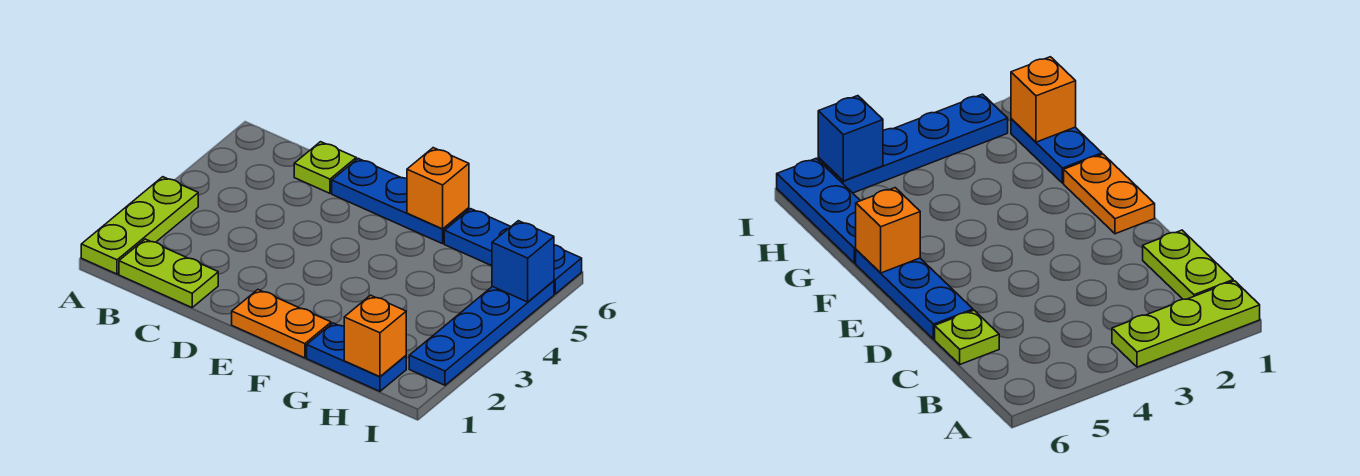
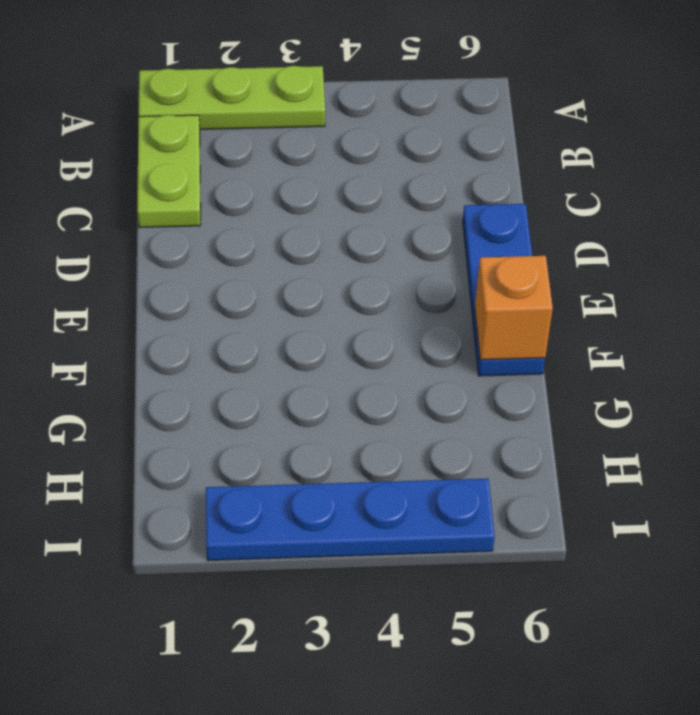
none -> lime 1x1 plate [294,142,356,193]
none -> orange 1x2 plate [232,290,331,358]

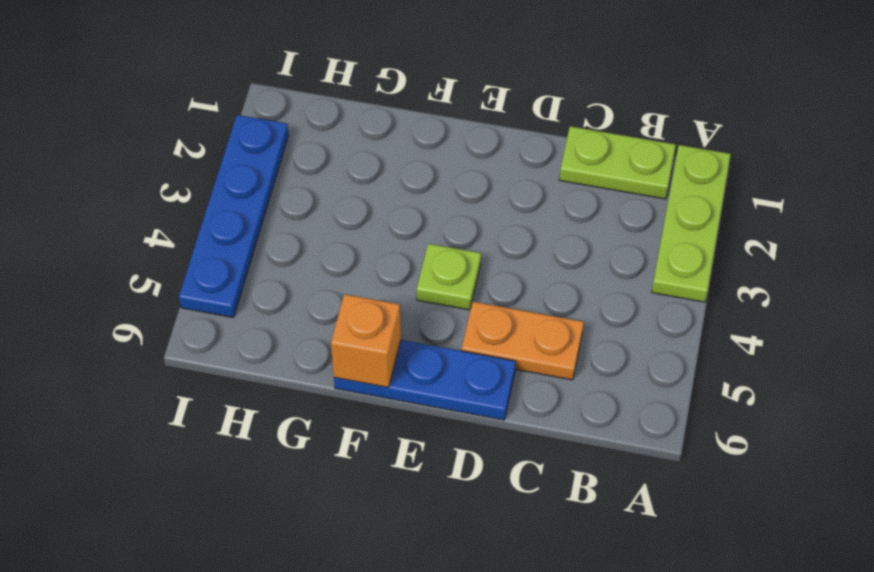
orange 1x2 plate [461,302,584,380] -> orange 1x2 plate moved to [232,290,331,358]
lime 1x1 plate [417,244,481,310] -> lime 1x1 plate moved to [294,142,356,193]
none -> blue 1x2 plate [307,323,406,391]
none -> blue 1x3 plate [444,209,582,294]

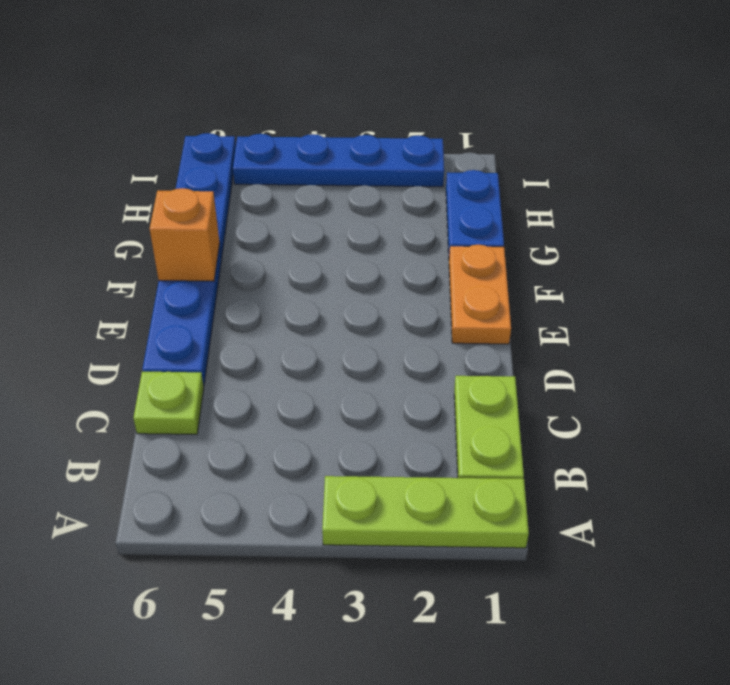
none -> orange 1x1 brick [344,295,406,377]
none -> blue 1x1 brick [492,221,554,302]

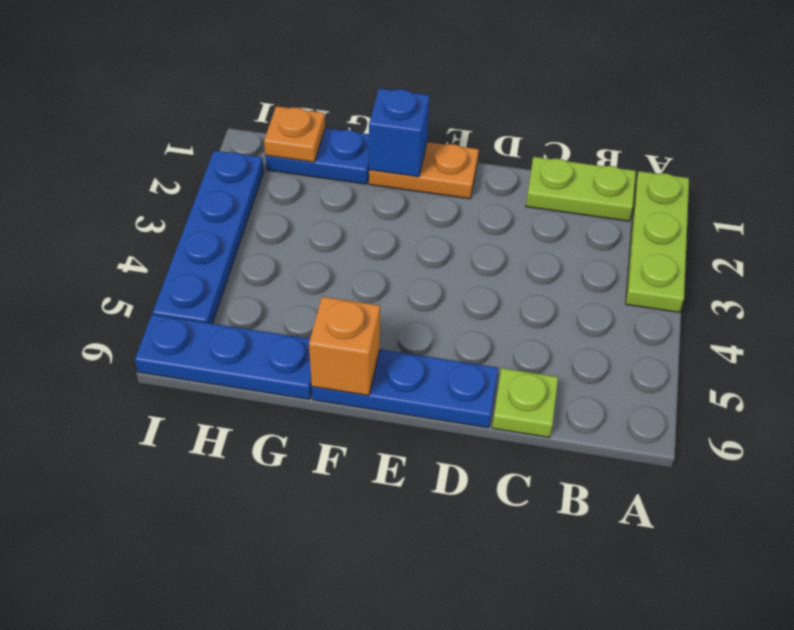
blue 1x1 brick [369,88,430,177] -> blue 1x1 brick moved to [492,221,554,302]
orange 1x1 plate [264,106,325,162] -> orange 1x1 brick [344,295,406,377]

